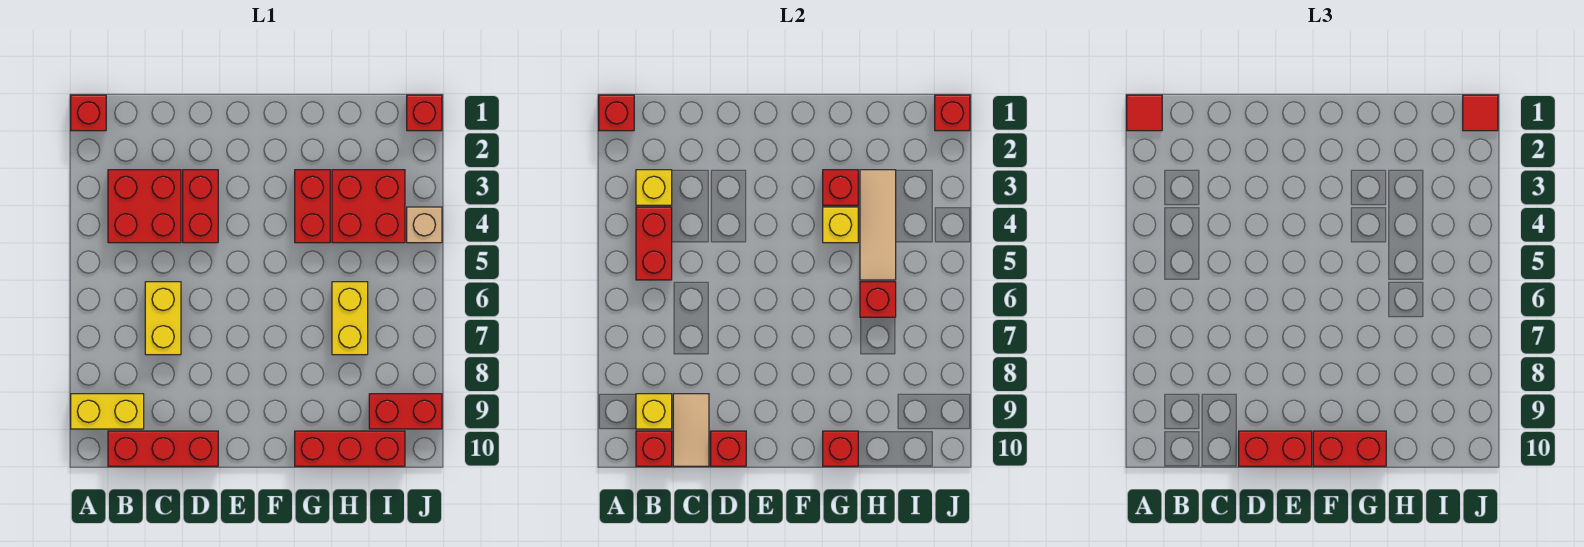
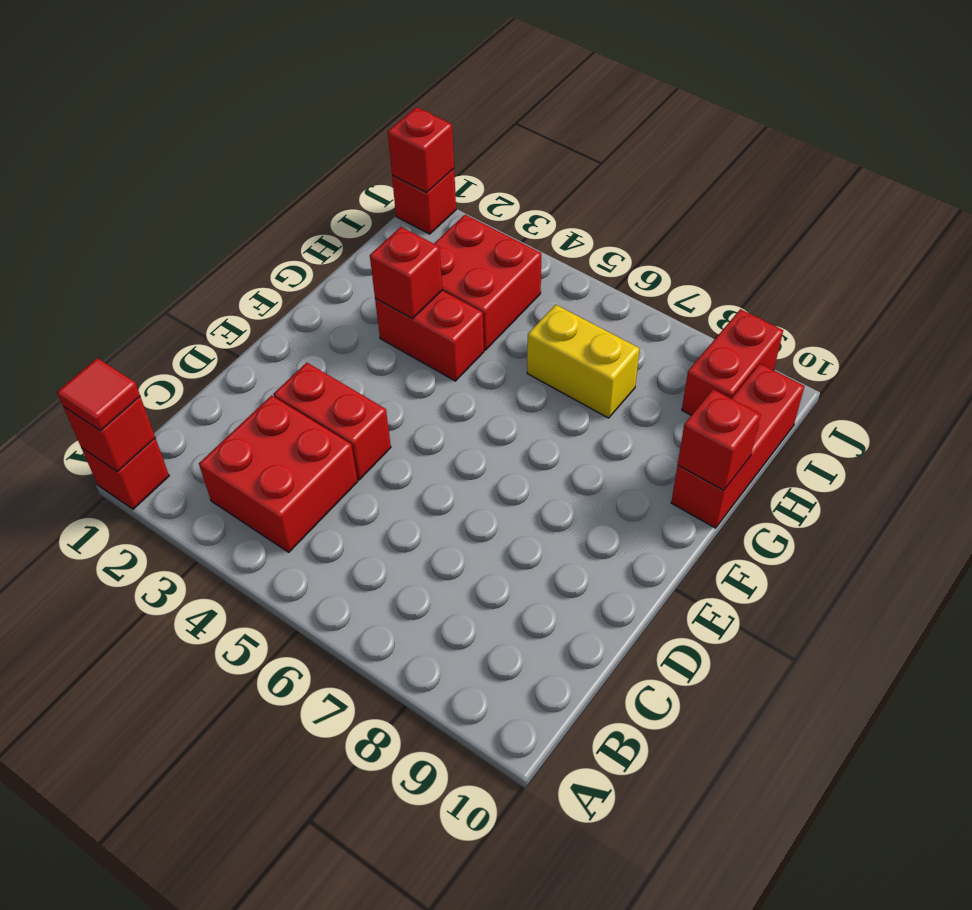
none -> yellow 1x2 brick [71,394,144,429]
none -> red 1x3 brick [108,431,218,466]
none -> yellow 1x2 brick [145,282,181,355]
none -> tan 1x1 brick [407,207,442,243]

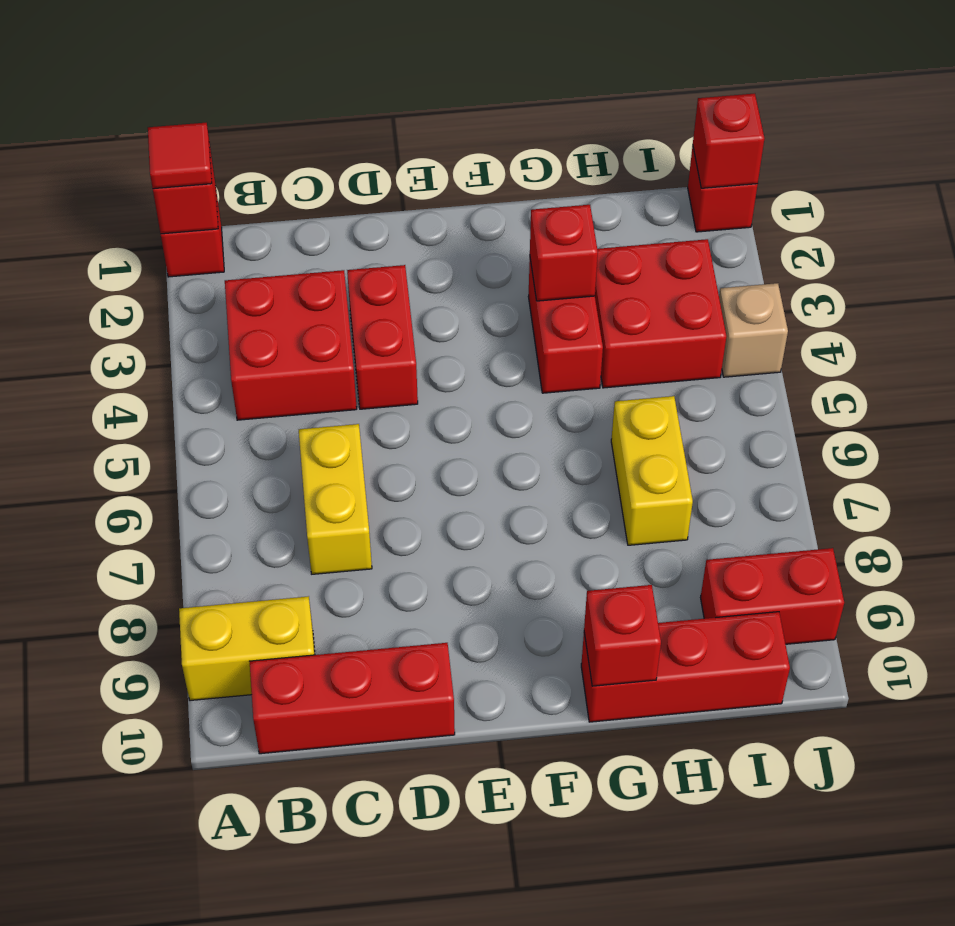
none -> yellow 1x1 brick [636,170,672,205]
none -> red 1x2 brick [636,207,672,280]
none -> yellow 1x1 brick [636,394,672,429]
none -> red 1x1 brick [636,431,672,466]

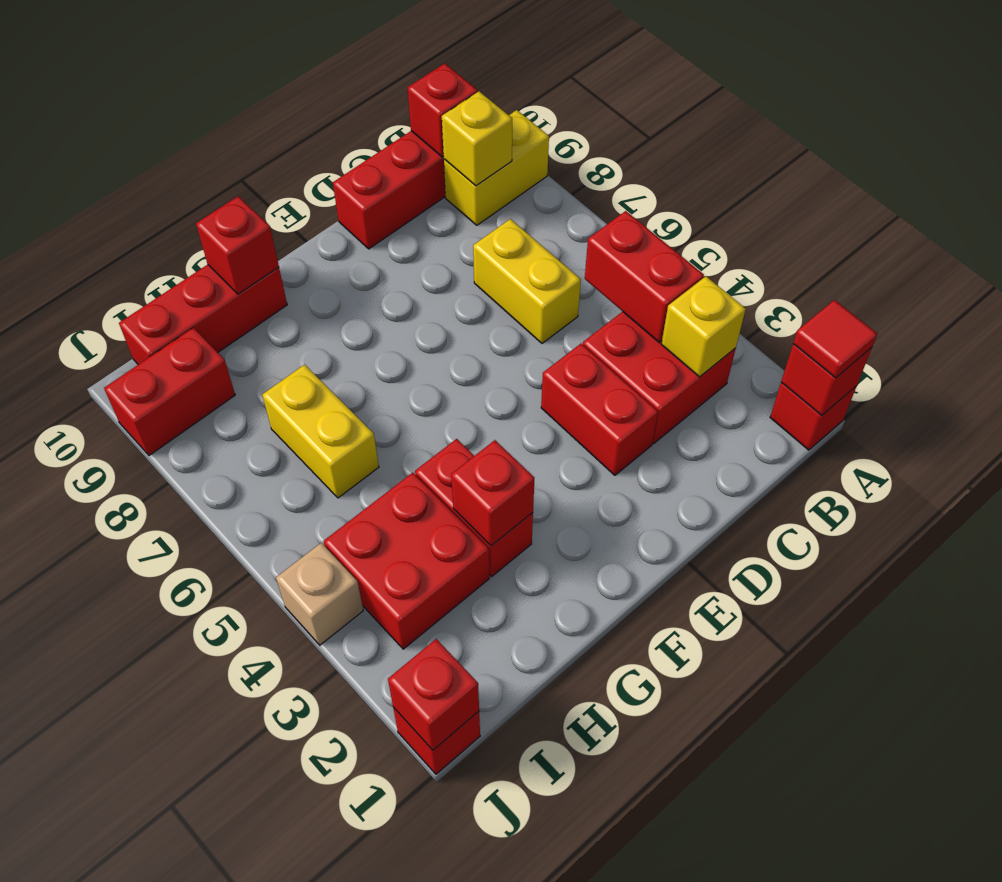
none -> tan 1x2 tile [673,394,709,466]
none -> red 1x1 brick [711,431,746,466]
none -> yellow 1x1 brick [823,207,858,243]
none -> tan 1x3 tile [860,170,896,280]

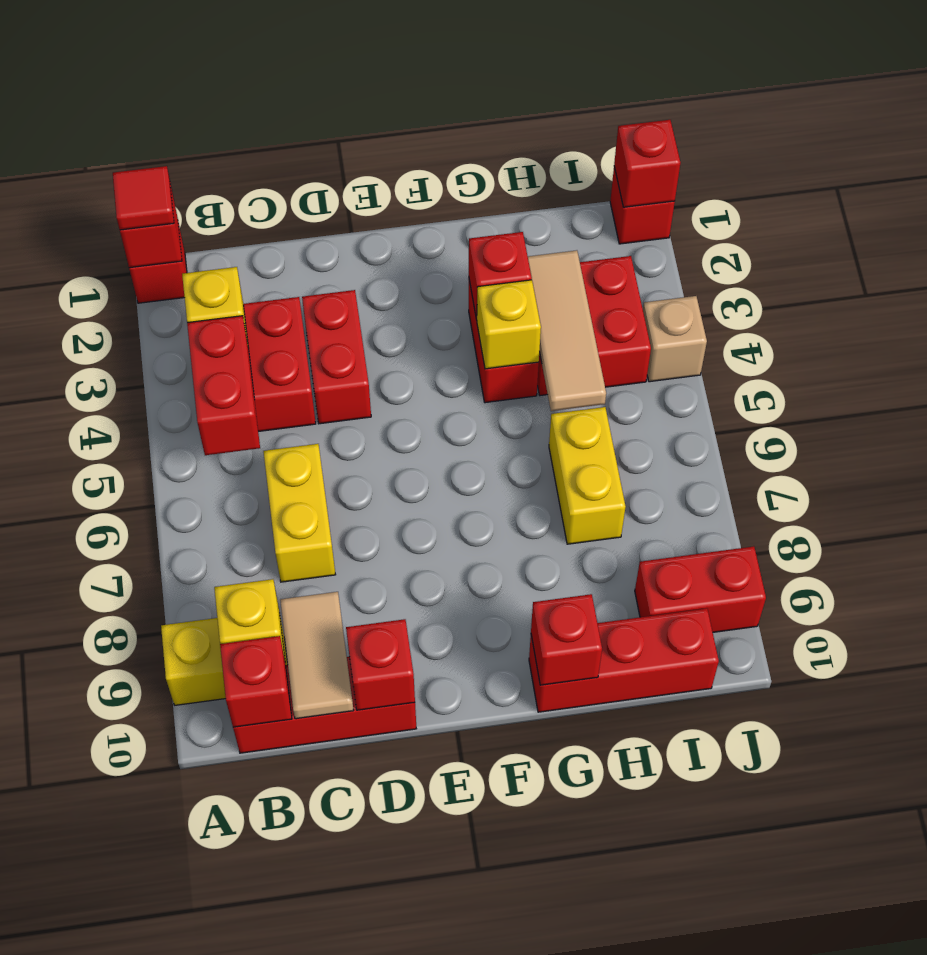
none -> red 1x1 brick [860,282,896,317]
none -> red 1x2 brick [1239,431,1312,466]
none -> red 1x2 brick [1313,431,1386,466]
none -> red 1x1 tile [1463,95,1498,131]

